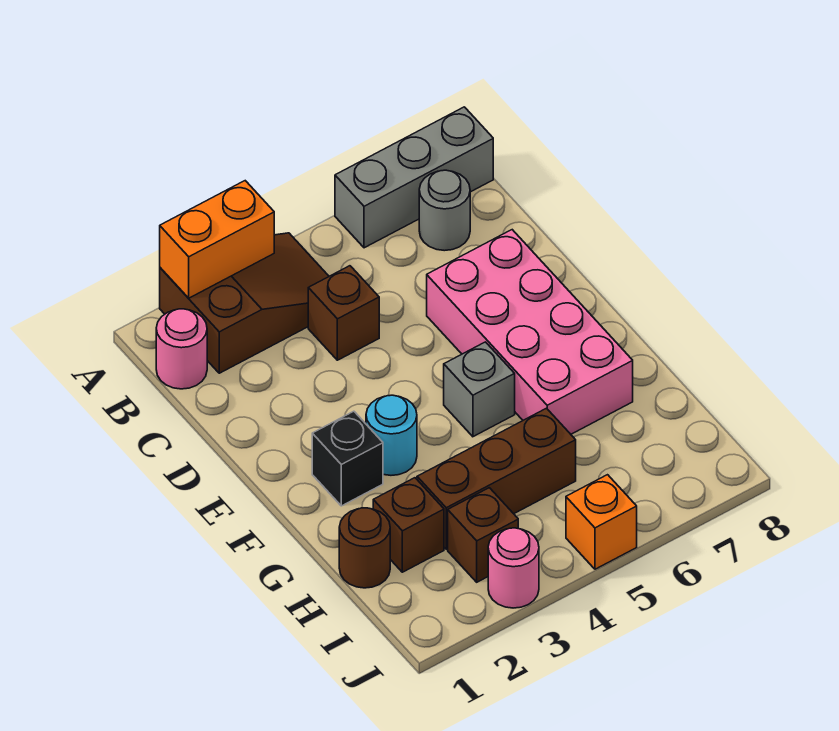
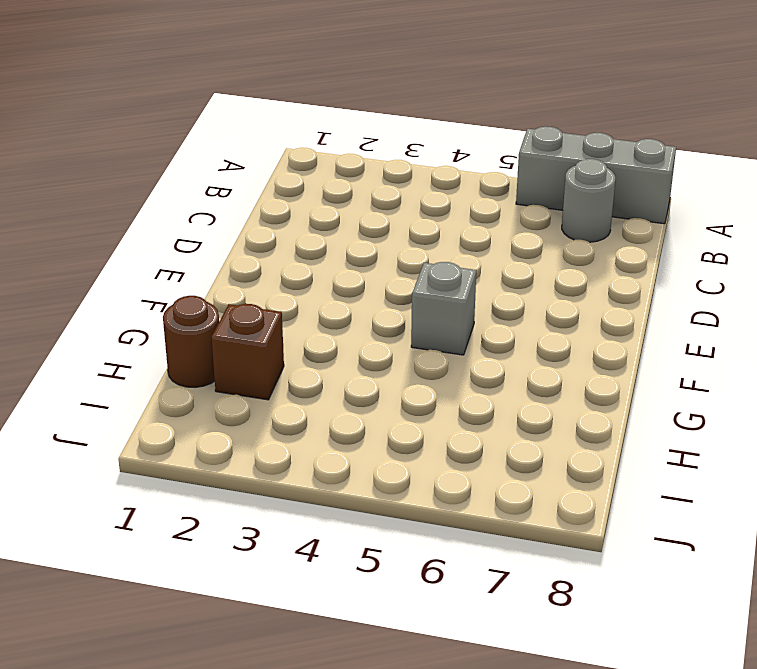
none -> brown 2x3 slope [160,233,329,373]
none -> pink 1x1 round brick [156,309,207,389]
none -> brown 1x1 brick [308,266,379,360]

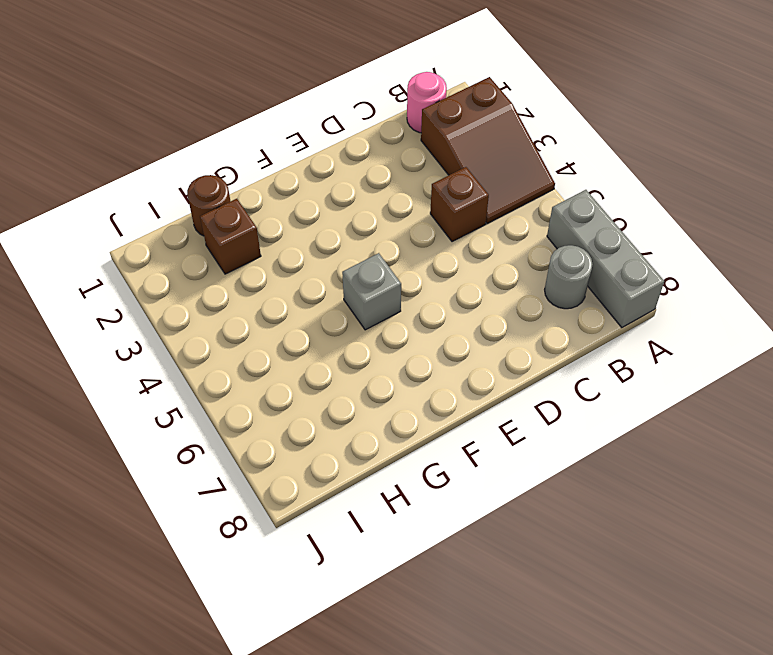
none -> pink 2x4 brick [427,230,633,434]
none -> black 1x1 brick [312,411,383,506]
none -> cyan 1x1 round brick [366,395,417,475]

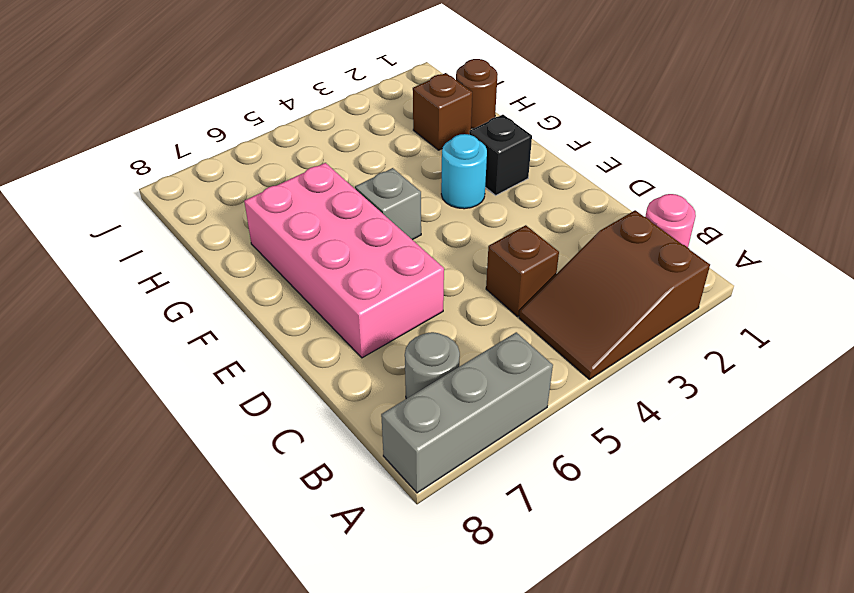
none -> brown 1x3 brick [417,408,576,549]
none -> brown 1x1 brick [448,488,518,582]
none -> pink 1x1 round brick [488,528,539,608]

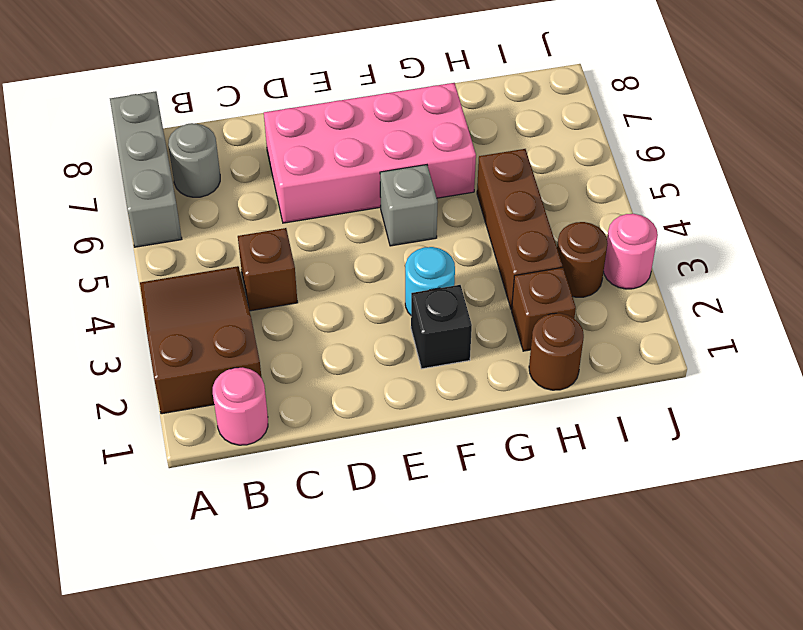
brown 1x1 round brick [557,222,608,297] -> brown 1x1 brick [448,488,518,582]
none -> orange 1x1 brick [566,475,637,569]
none -> orange 1x2 brick [160,181,274,298]

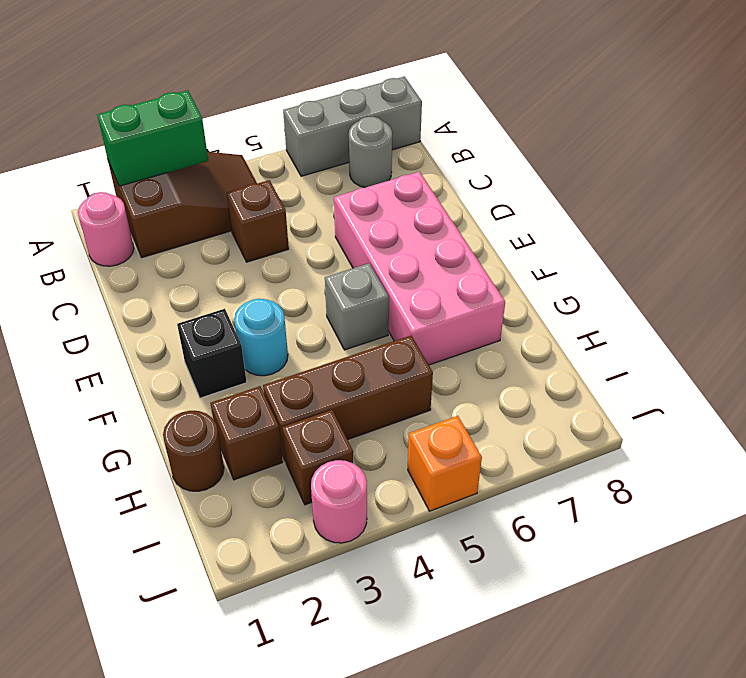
green 1x2 brick [97,90,208,186] -> orange 1x2 brick [160,181,274,298]

